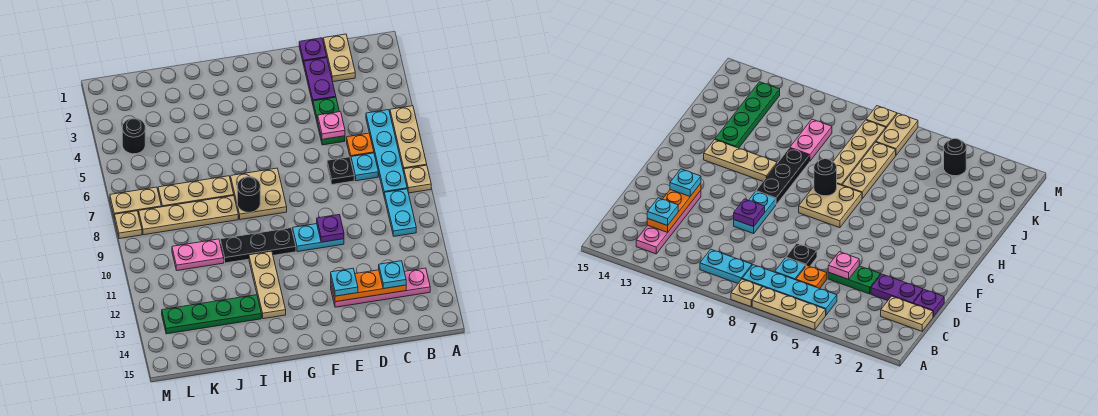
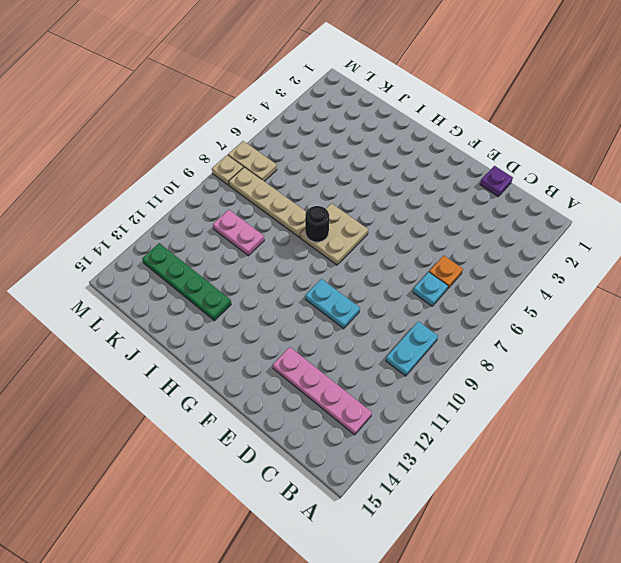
none -> tan 1x3 plate [390,106,427,172]
none -> tan 1x1 plate [404,165,431,193]
none -> cyan 1x4 plate [366,110,407,194]

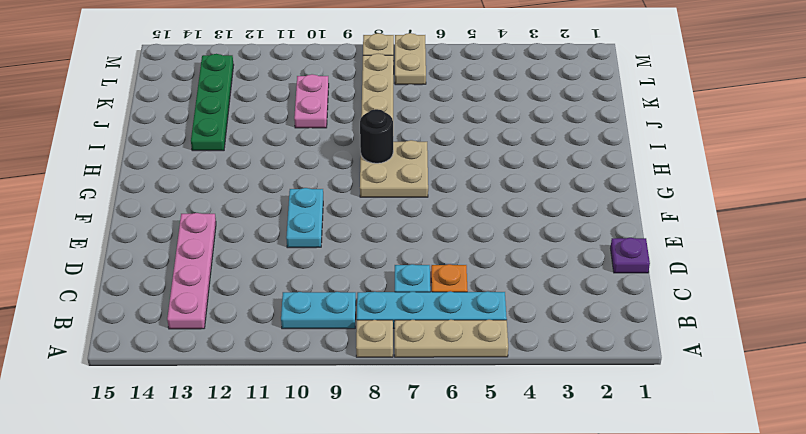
none -> tan 1x2 plate [323,34,355,82]
none -> purple 1x2 plate [304,58,336,104]
none -> green 1x2 plate [313,97,345,145]

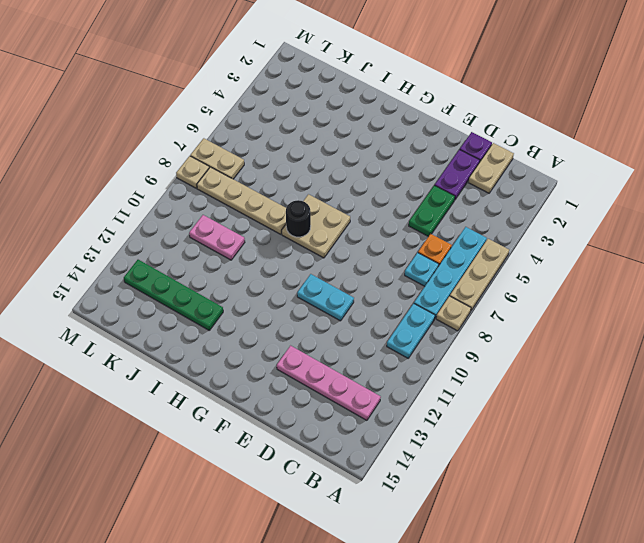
none -> black 1x1 plate [327,157,354,185]
none -> black 1x3 plate [220,228,296,263]
none -> tan 1x3 plate [249,251,286,319]

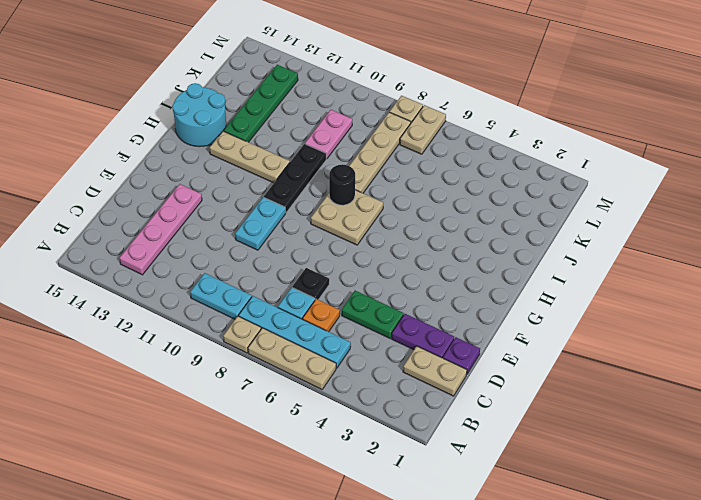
cyan 2x2 round brick [172,83,226,147] -> none
none -> tan 1x3 plate [158,176,234,207]
none -> black 1x1 round brick [122,118,145,154]
none -> orange 1x3 plate [331,270,406,302]

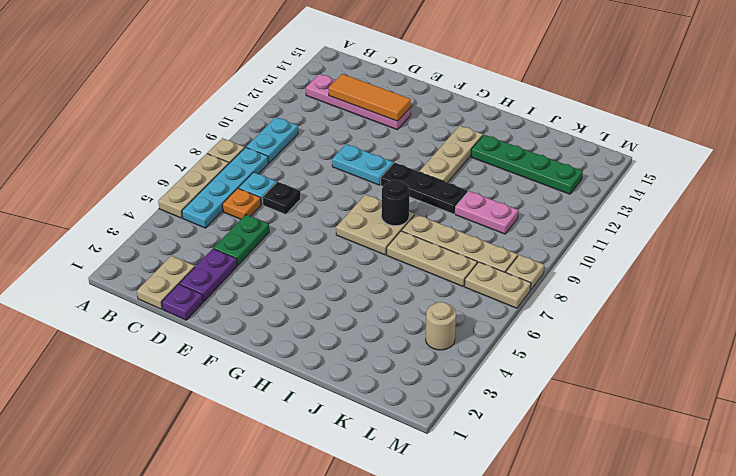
orange 1x3 tile [329,74,411,121] -> orange 1x3 plate [331,270,406,302]
tan 1x1 round brick [426,302,456,350] -> black 1x1 round brick [122,118,145,154]
none -> pink 1x1 plate [318,112,345,139]
none -> purple 1x1 plate [317,215,344,242]
none -> cyan 1x1 plate [379,261,406,289]

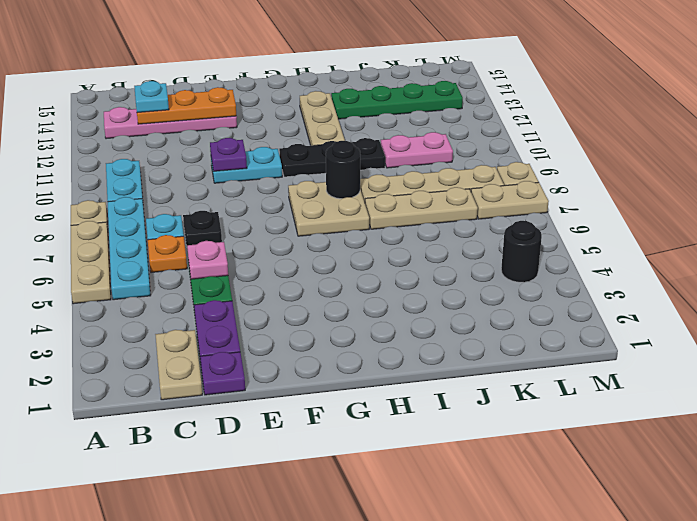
none -> cyan 1x1 plate [331,268,358,296]

